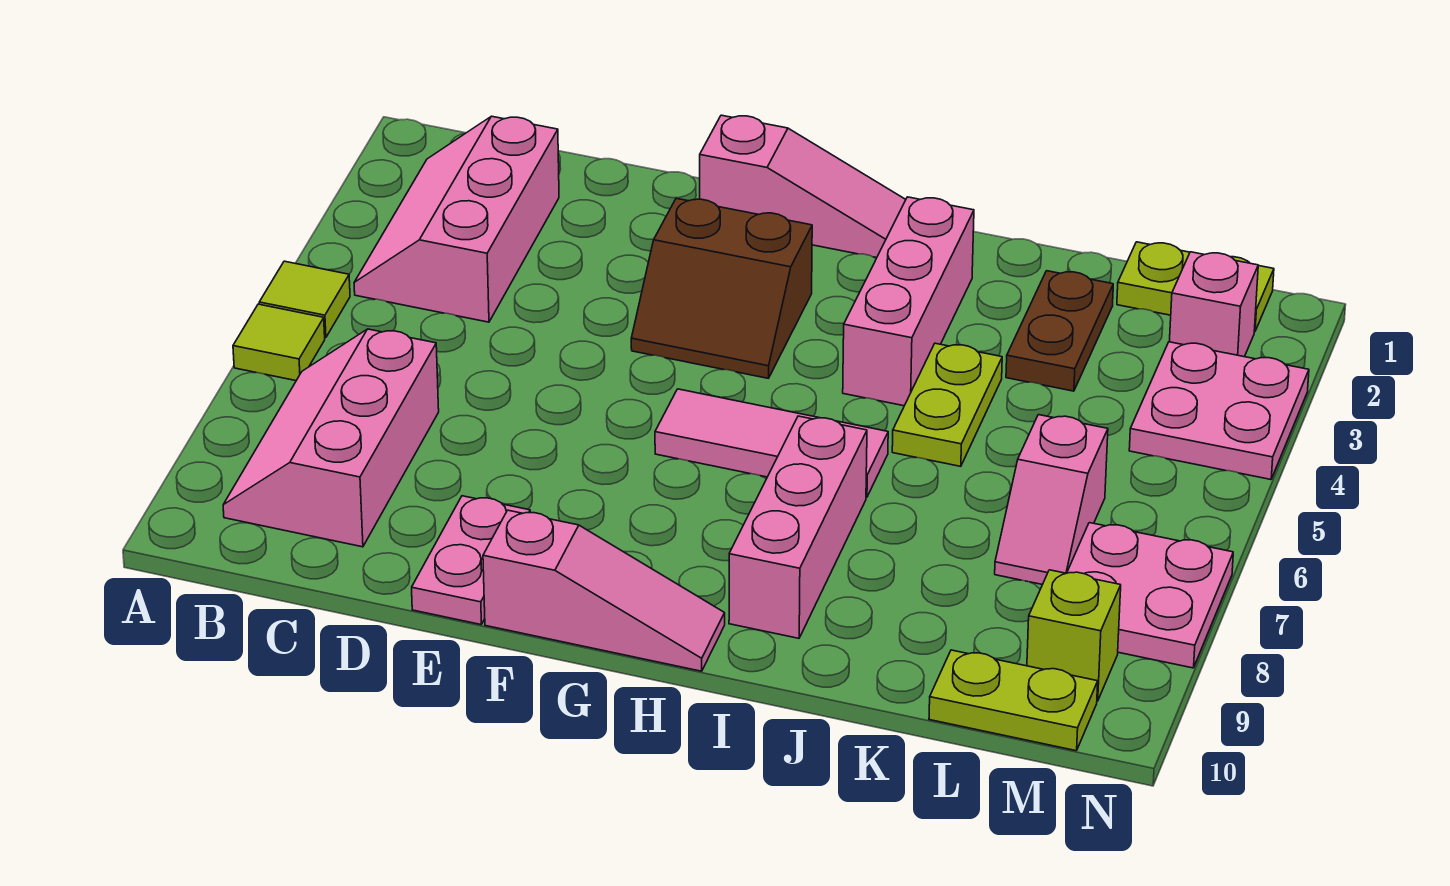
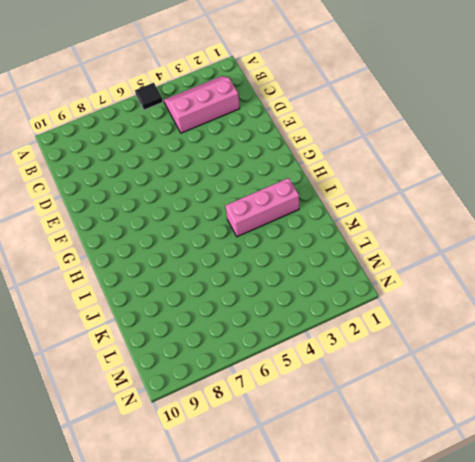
black 1x1 tile [135,83,163,110] -> lime 1x1 tile [259,261,350,338]
none -> lime 1x1 tile [233,304,325,381]
none -> pink 2x3 slope [223,329,439,547]
none -> pink 1x2 plate [412,496,530,625]

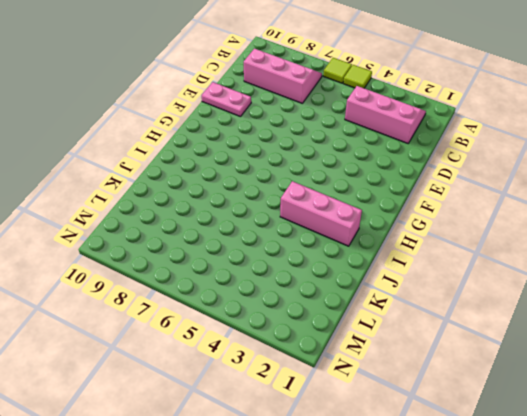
none -> pink 1x3 slope [700,115,906,258]
none -> brown 2x2 slope [631,198,812,378]
none -> pink 1x3 slope [483,510,725,671]

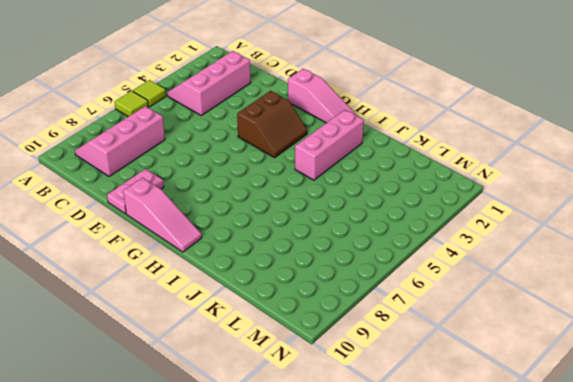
brown 2x2 slope [237,91,307,158] -> brown 2x2 slope turned to [631,198,812,378]
none -> pink 1x3 tile [655,389,888,497]
none -> pink 1x3 brick [729,416,867,638]
none -> lime 1x2 plate [892,343,1002,466]

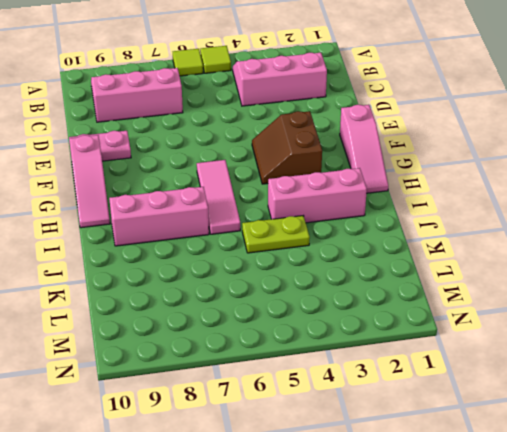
none -> brown 1x2 plate [1006,271,1113,391]
none -> lime 1x2 plate [1117,242,1274,332]
none -> pink 1x2 slope [995,415,1108,585]

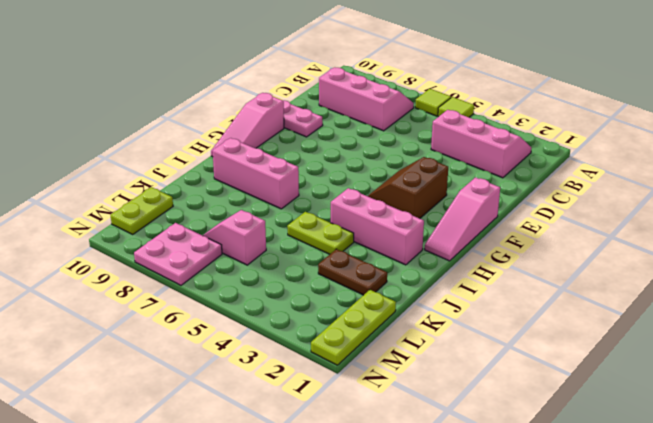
lime 1x3 plate [311,290,396,365] -> lime 1x2 plate [1117,242,1274,332]
none -> pink 1x3 tile [655,389,888,497]
none -> pink 1x1 brick [1169,252,1258,357]
none -> pink 2x2 plate [1129,342,1309,480]

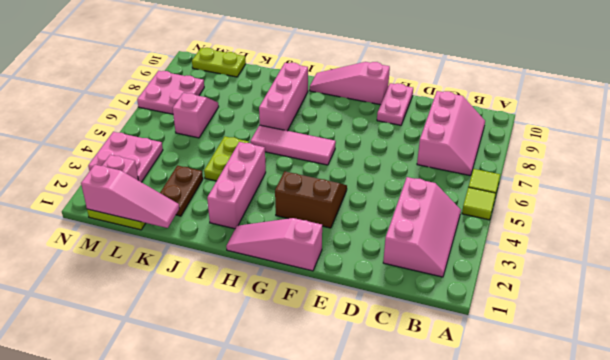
pink 1x3 slope [81,165,179,228] -> none
none -> lime 1x1 brick [1027,570,1121,701]

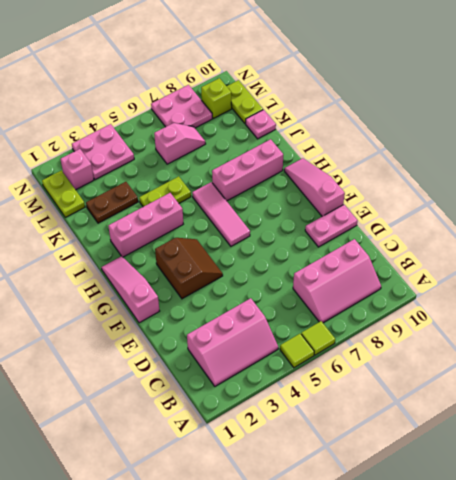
pink 1x1 plate [246,110,276,139] -> none

